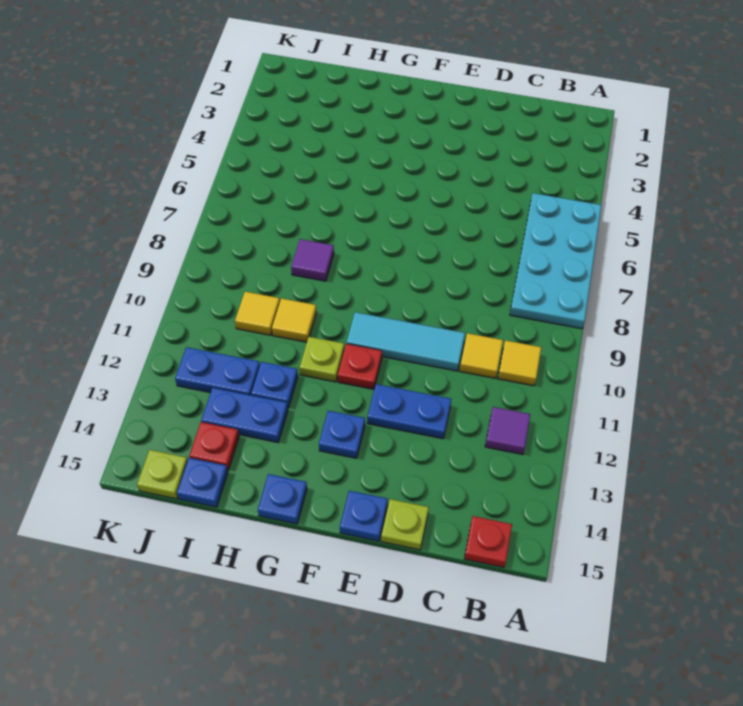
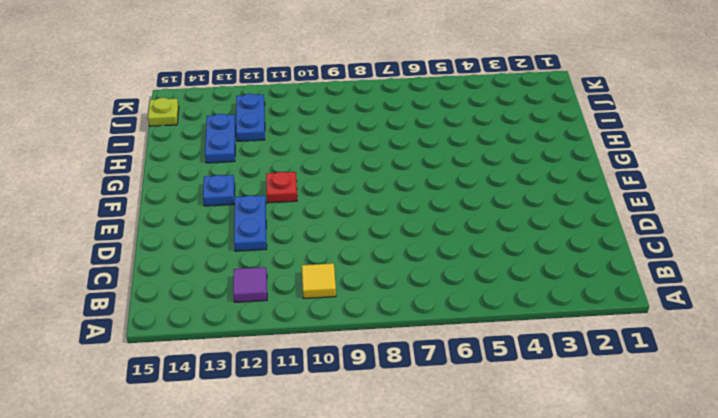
none -> cyan 2x4 plate [510,193,602,329]
none -> red 1x1 plate [464,516,512,567]
none -> yellow 1x1 tile [460,333,503,378]

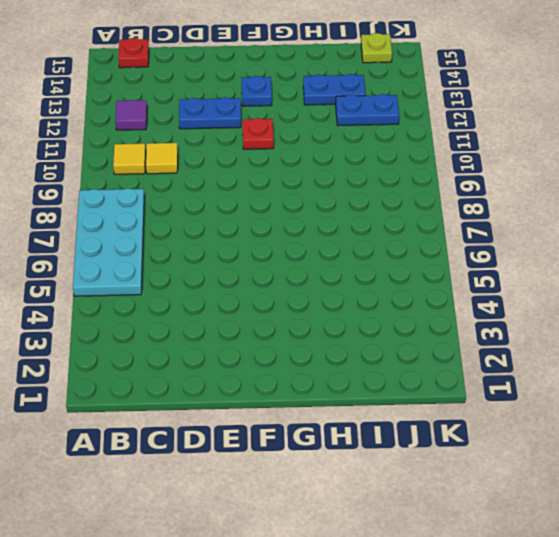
none -> cyan 1x3 tile [347,312,465,371]
none -> lime 1x1 plate [381,499,429,550]
none -> blue 1x1 plate [340,491,388,541]

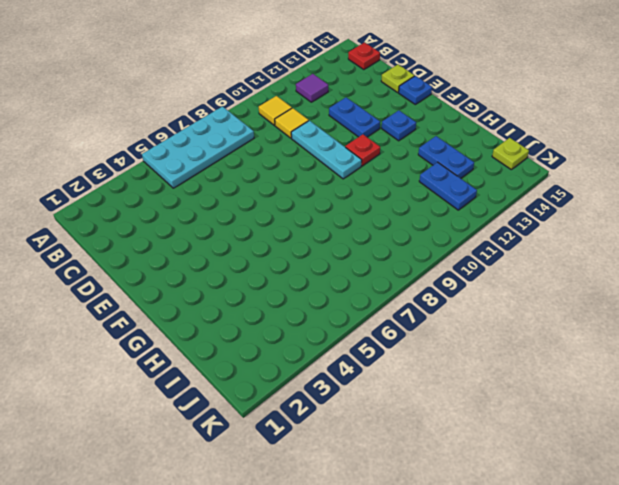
cyan 1x3 plate [291,121,362,179] -> cyan 1x3 tile [347,312,465,371]
none -> lime 1x1 plate [300,337,344,382]
none -> blue 1x1 plate [258,474,307,524]
none -> purple 1x1 tile [291,239,334,281]

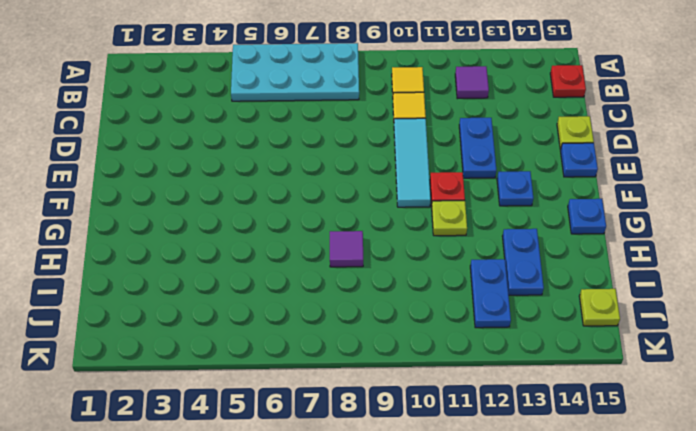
none -> yellow 1x1 tile [272,298,317,342]
none -> blue 1x1 plate [251,362,298,408]
none -> yellow 1x1 tile [235,292,280,335]

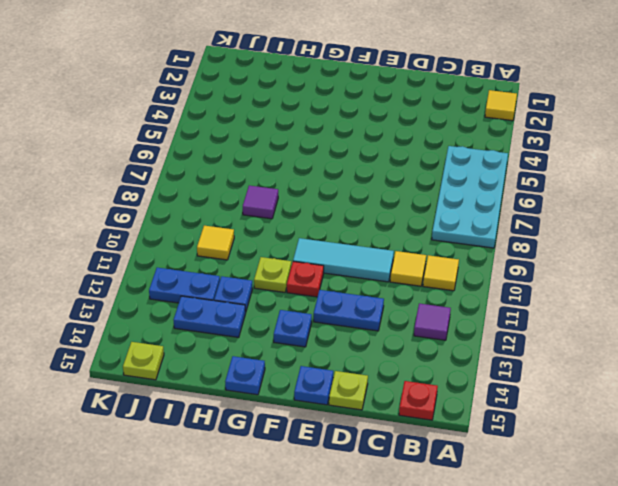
yellow 1x1 tile [485,90,517,121] -> yellow 1x1 tile moved to [272,298,317,342]
none -> red 1x1 plate [189,422,239,470]
none -> blue 1x1 plate [177,458,228,507]

